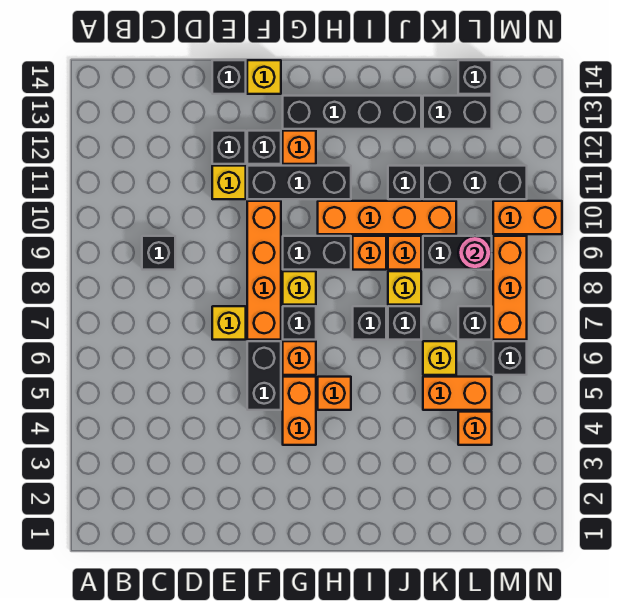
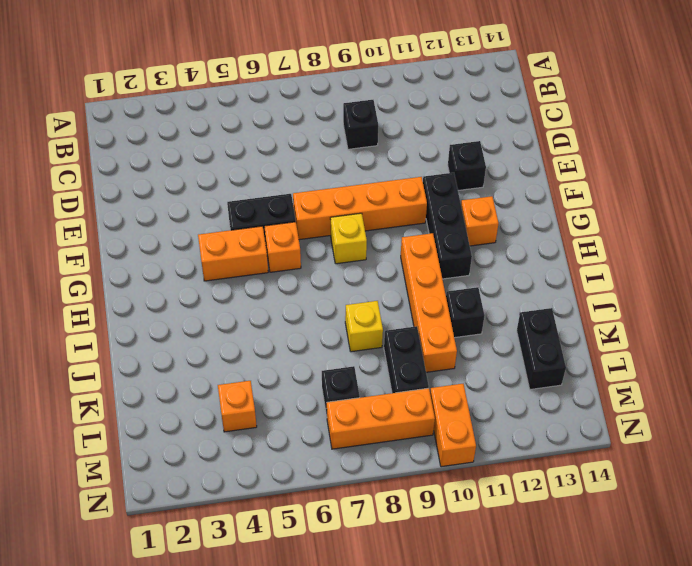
none -> yellow 1x1 brick [212,306,246,340]
none -> yellow 1x1 brick [212,166,246,199]
none -> black 1x1 brick [212,60,246,94]
none -> black 1x1 brick [247,131,281,164]

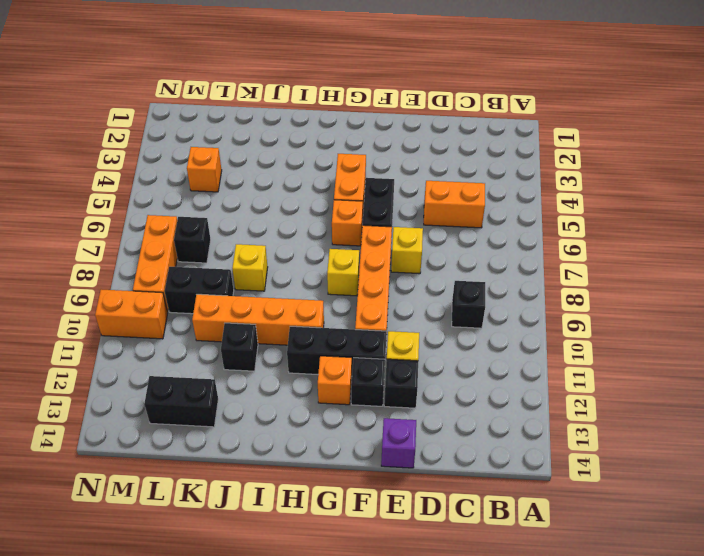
orange 1x2 brick [424,181,485,228] -> orange 1x2 brick moved to [423,377,492,410]
purple 1x1 brick [381,418,416,468] -> black 1x1 brick [212,60,246,94]
none -> yellow 1x1 brick [247,60,281,94]
none -> black 1x1 brick [283,306,316,340]
none -> black 1x2 brick [283,236,351,270]
none -> black 1x4 brick [283,96,421,129]

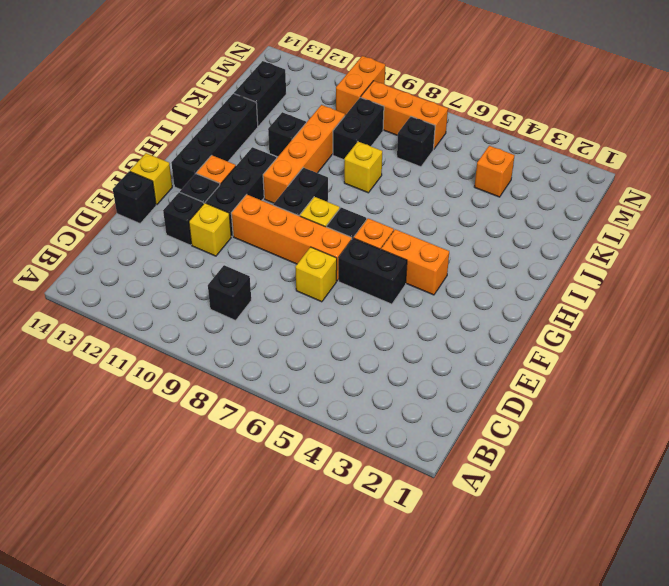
none -> orange 1x1 brick [318,377,351,410]
none -> black 1x1 brick [353,306,386,340]
none -> orange 1x1 brick [353,236,386,270]
none -> black 1x1 brick [388,306,421,340]

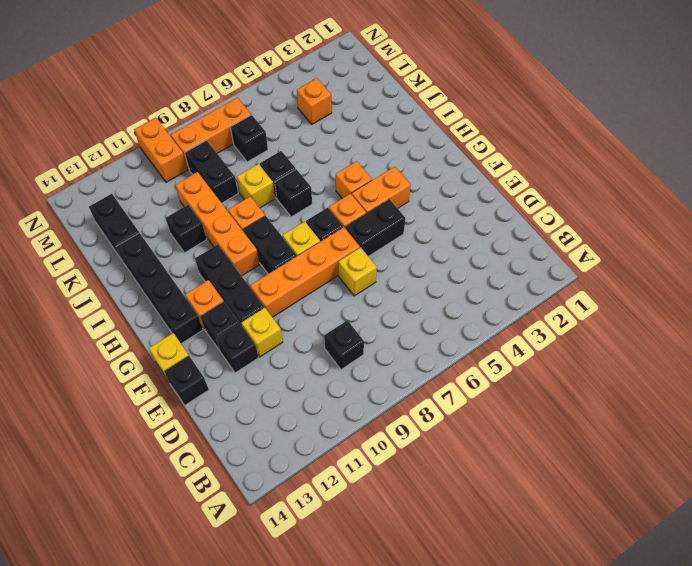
none -> orange 1x1 brick [388,236,421,270]
none -> orange 1x2 brick [423,377,492,410]
none -> yellow 1x1 brick [423,341,456,375]
none -> black 1x3 brick [423,166,527,199]

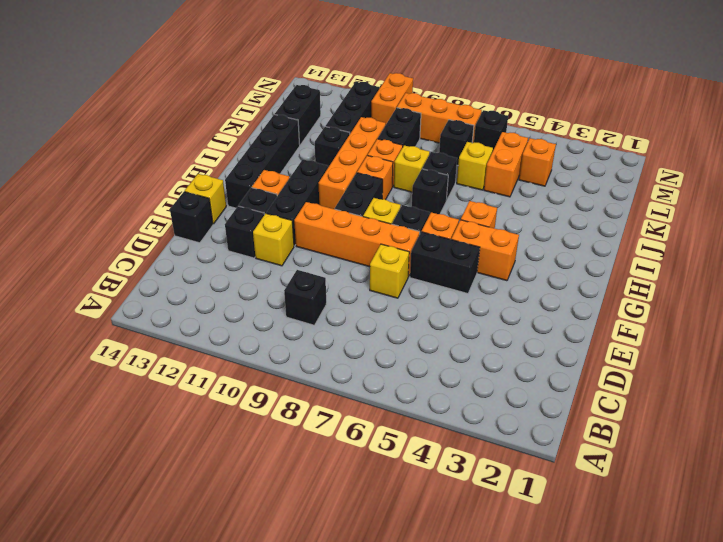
none -> black 1x1 brick [458,60,492,94]
none -> pink 1x1 round brick [458,236,492,269]

